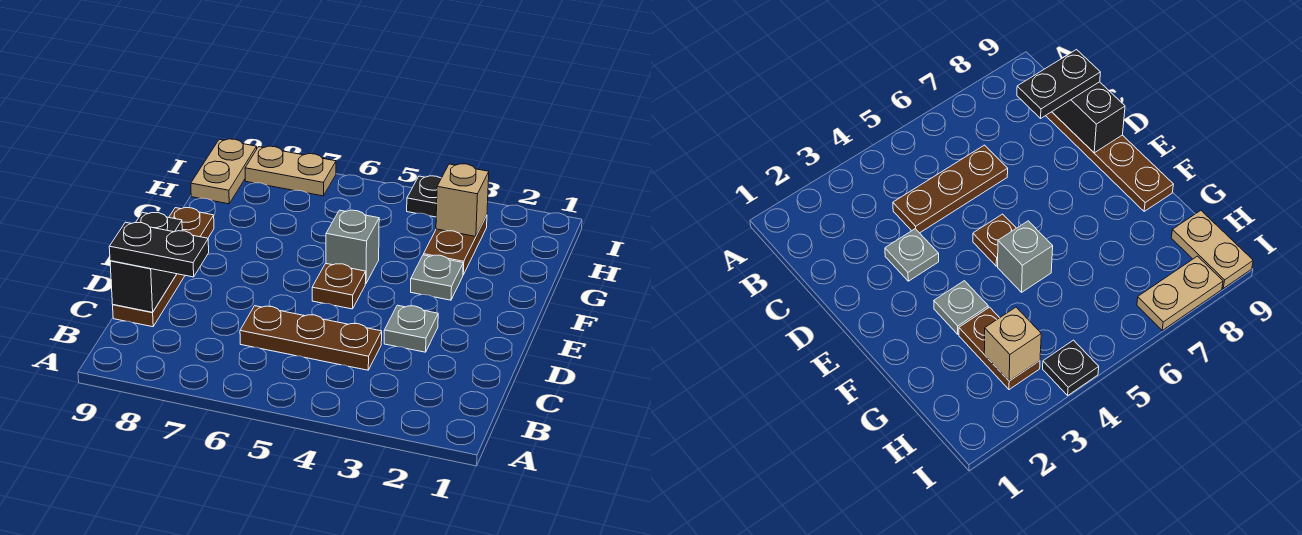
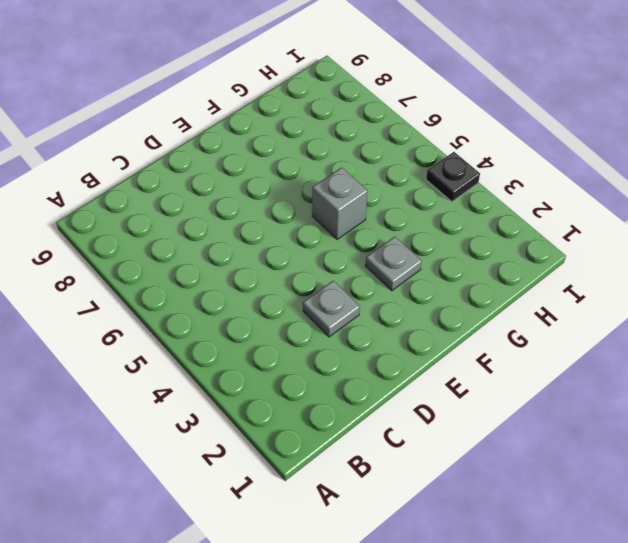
none -> brown 1x3 plate [240,306,382,370]
none -> brown 1x4 plate [113,208,214,327]
none -> brown 1x1 plate [312,264,366,309]

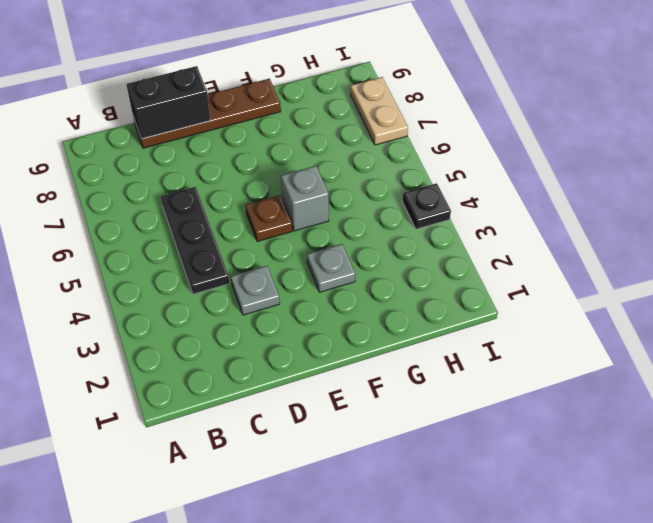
black 1x3 plate [161,187,229,294] -> brown 1x3 plate [240,306,382,370]
none -> brown 1x2 plate [424,215,487,275]
none -> tan 1x2 plate [191,139,257,204]
none -> tan 1x1 brick [436,164,489,236]

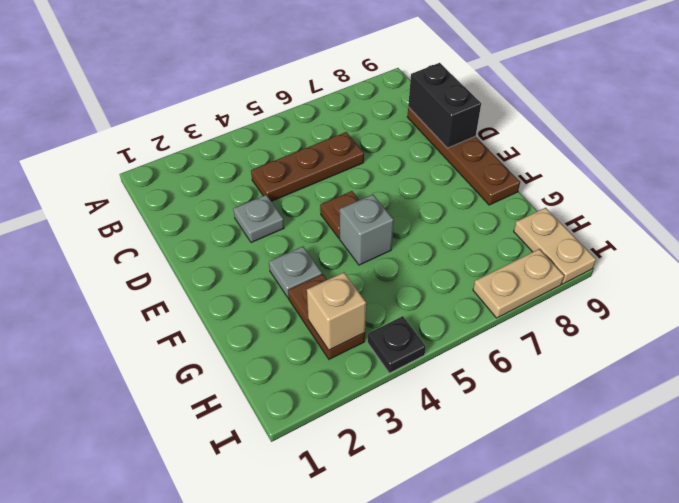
none -> black 1x2 plate [109,222,209,277]

